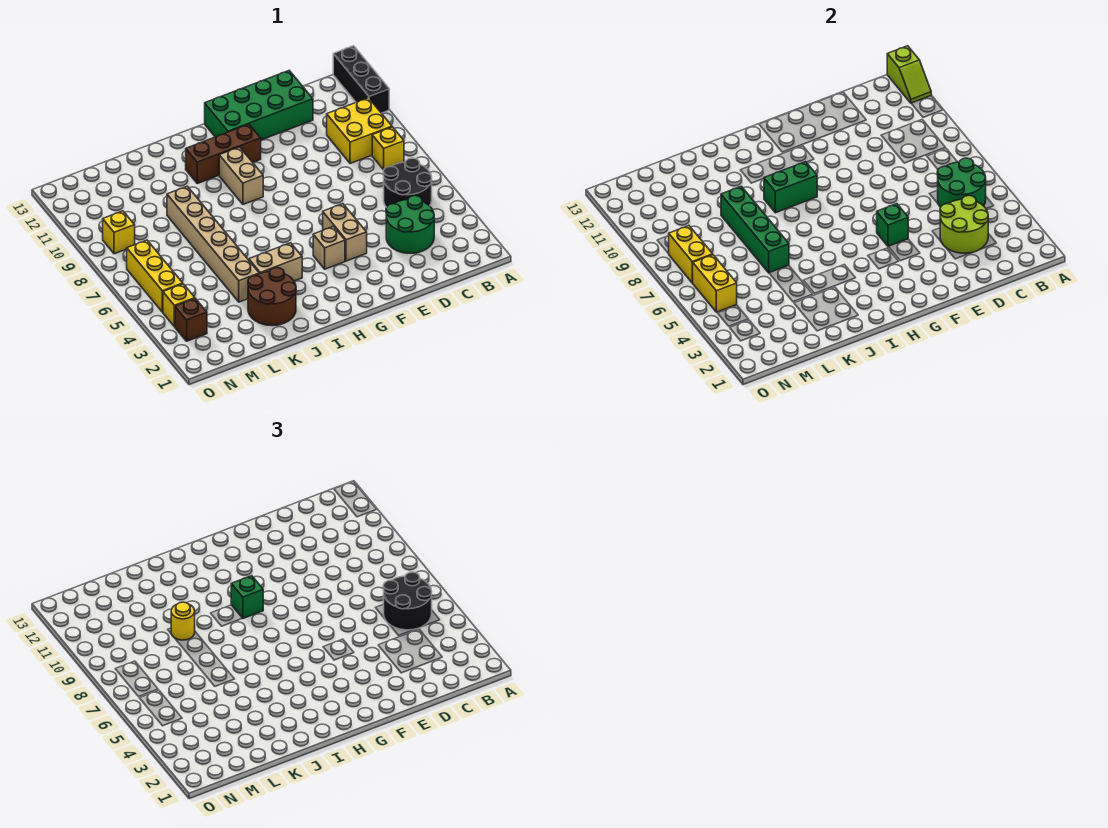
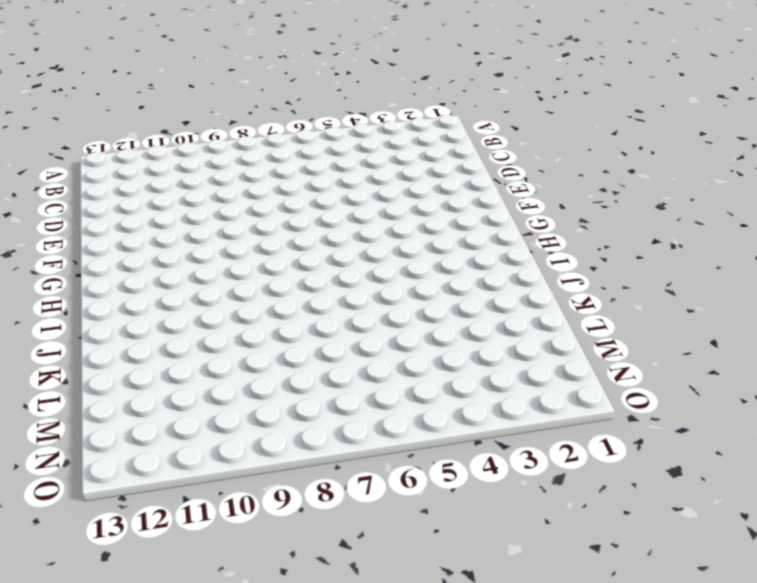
none -> black 1x3 brick [333,46,389,113]
none -> black 2x2 round brick [383,158,432,207]
none -> yellow 1x1 brick [372,127,404,170]

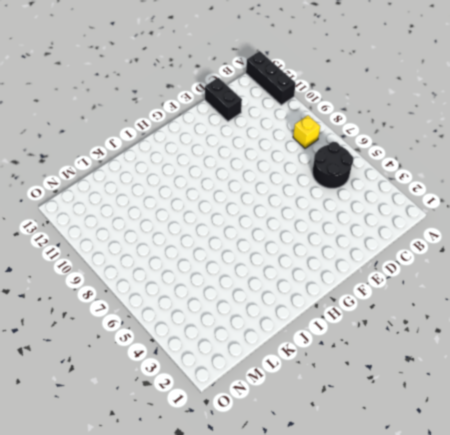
black 1x2 brick [205,78,242,121] -> green 2x4 brick [205,71,313,140]
none -> yellow 2x2 brick [327,98,392,164]
none -> green 2x2 round brick [386,196,434,253]
none -> tan 1x2 brick [323,204,367,261]

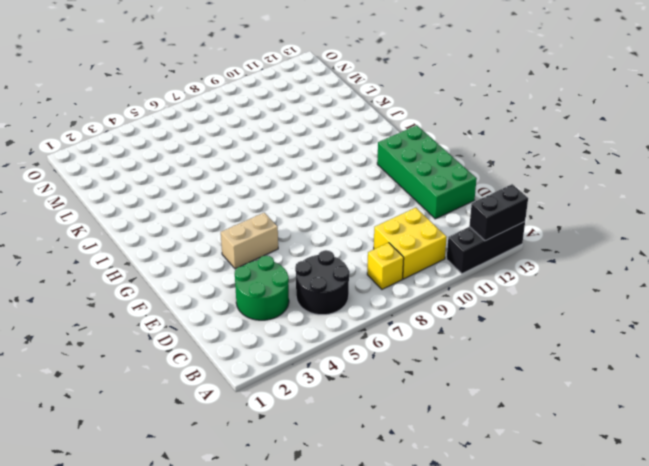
black 1x2 brick [469,184,528,241] -> lime 1x2 slope [887,46,931,103]
none -> tan 1x1 brick [313,226,345,269]
none -> brown 1x3 brick [186,124,261,183]
none -> tan 1x2 brick [219,147,263,204]

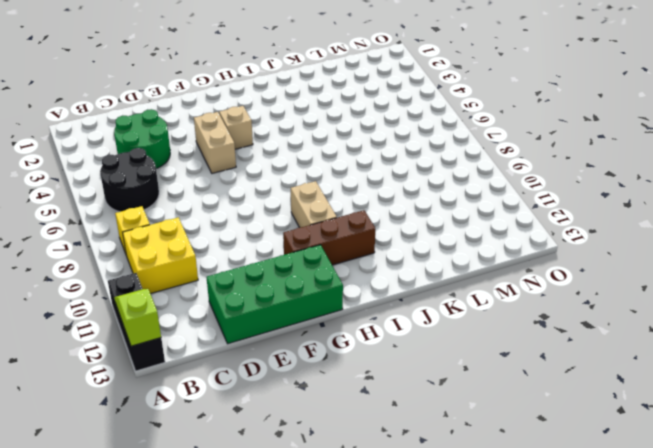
none -> tan 1x2 brick [249,243,302,281]
none -> brown 2x2 round brick [248,268,296,326]
none -> tan 1x6 brick [167,186,259,302]

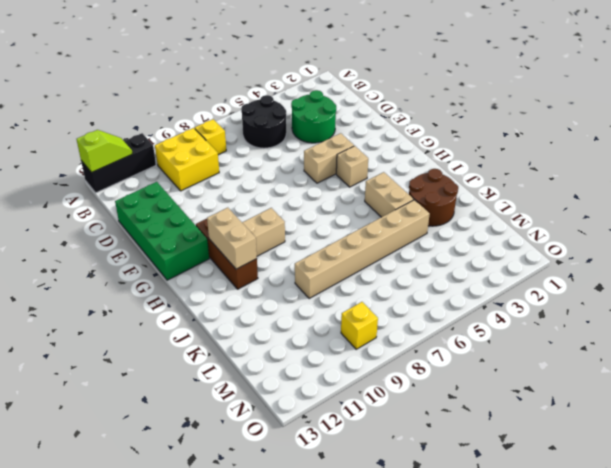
tan 1x2 brick [207,208,257,269] -> none
none -> brown 1x1 brick [175,298,207,341]
none -> yellow 1x1 brick [163,284,195,327]
none -> yellow 1x3 brick [127,240,183,312]

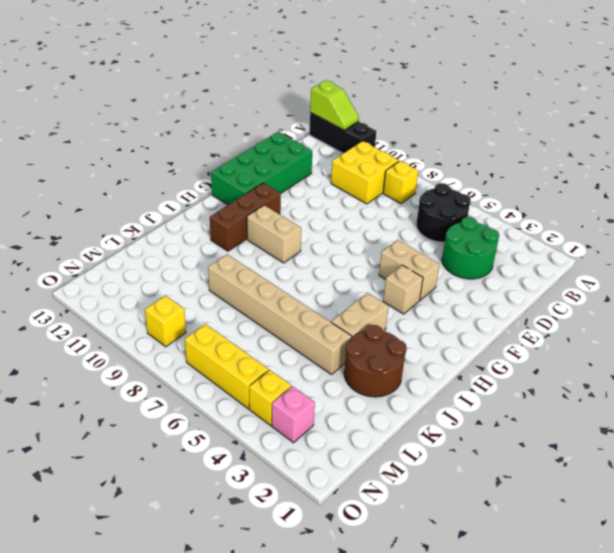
pink 1x1 brick [272,386,315,443] -> brown 1x1 brick [175,298,207,341]
none -> green 2x2 round brick [937,158,986,207]
none -> lime 2x2 round brick [940,196,988,253]
none -> green 1x1 brick [877,204,908,247]

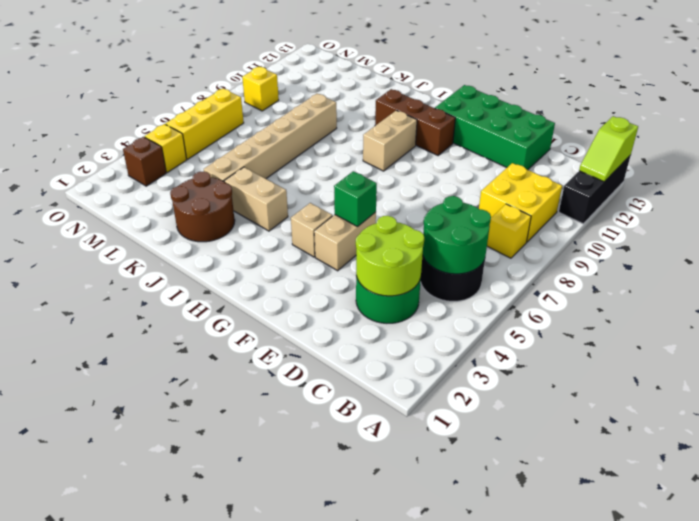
none -> green 1x2 brick [764,162,817,213]
none -> green 1x4 brick [721,186,789,273]
none -> yellow 1x2 brick [693,255,737,312]

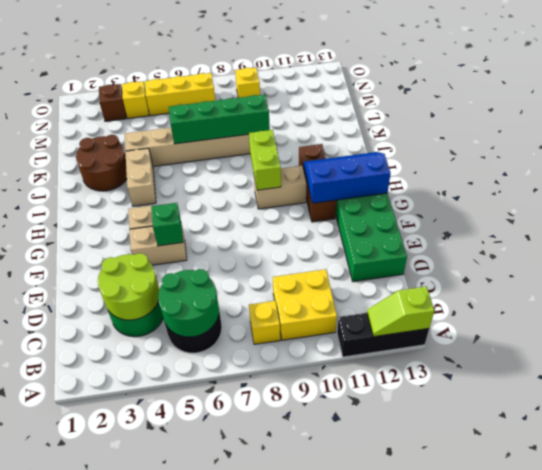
blue 2x3 slope [303,152,391,203] -> none
lime 1x2 brick [249,130,281,190] -> green 1x2 brick [764,162,817,213]
none -> yellow 1x2 brick [693,255,737,312]
none -> yellow 1x2 brick [669,226,713,283]
none -> black 2x2 round brick [383,572,432,630]

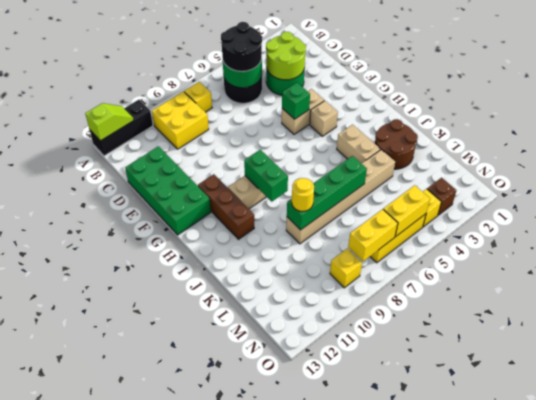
none -> green 1x1 brick [231,576,263,618]

